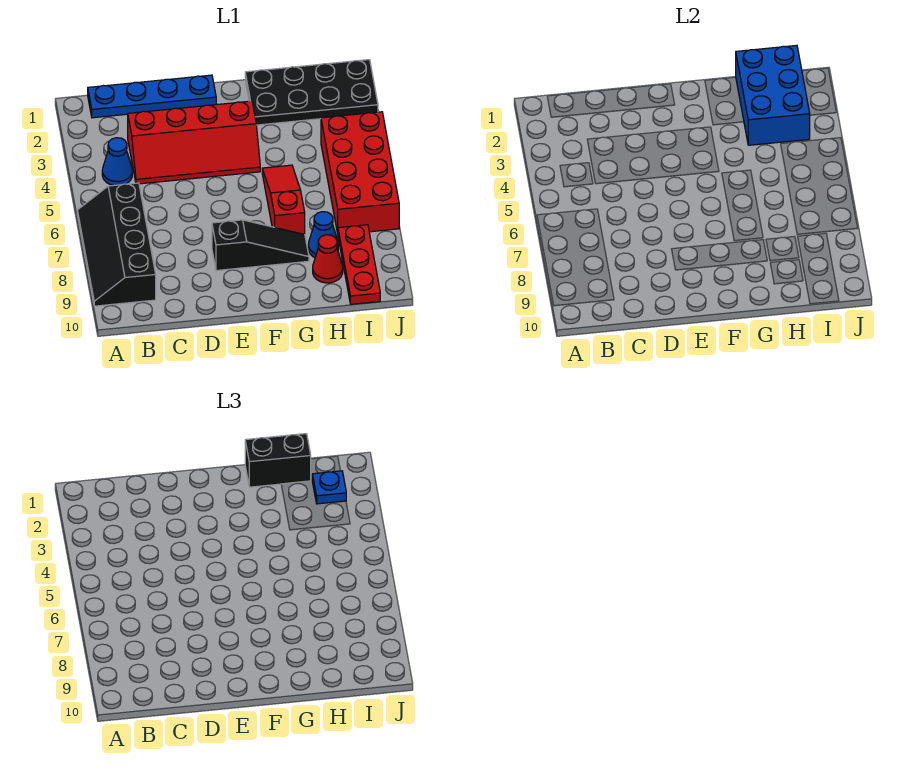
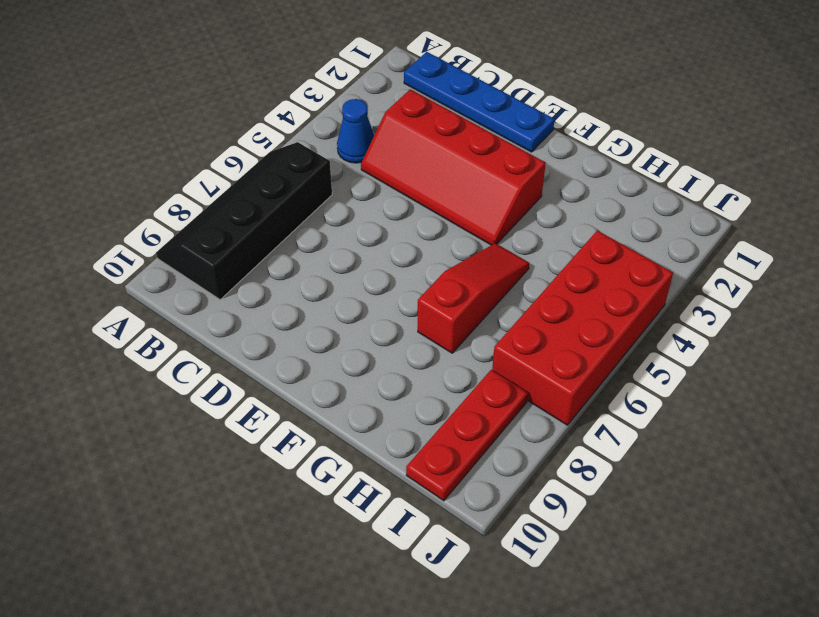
none -> black 1x3 slope [212,220,309,271]
none -> black 2x4 plate [245,60,378,125]
none -> blue 1x1 cone [308,212,338,258]

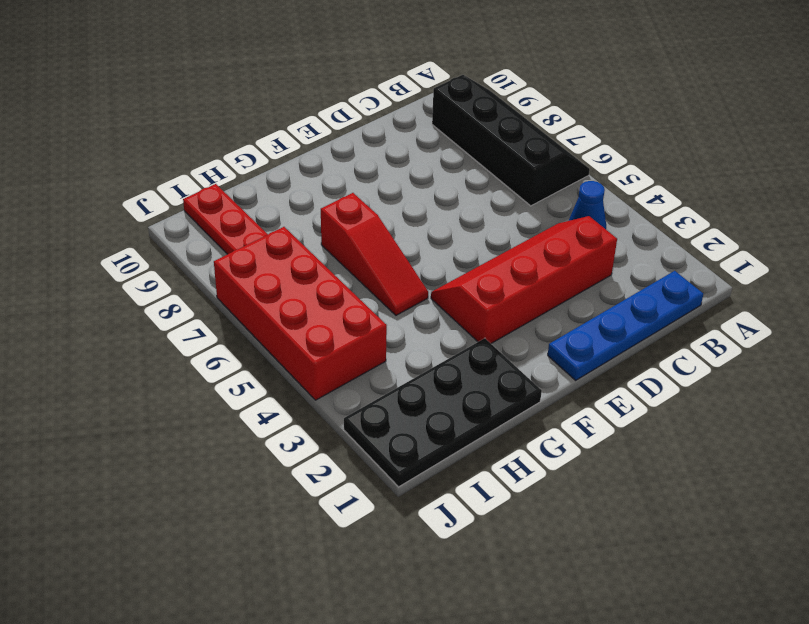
none -> black 1x3 slope [212,220,309,271]
none -> blue 1x1 cone [308,212,338,258]
none -> red 1x1 cone [313,235,343,283]

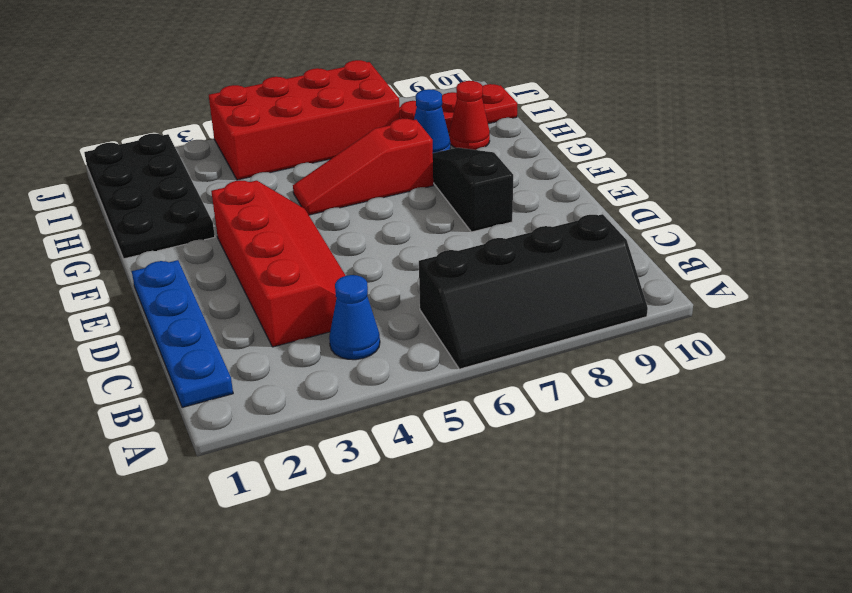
none -> blue 2x3 brick [736,45,810,145]
none -> black 1x2 brick [245,434,311,487]
none -> blue 1x1 plate [312,471,346,504]

